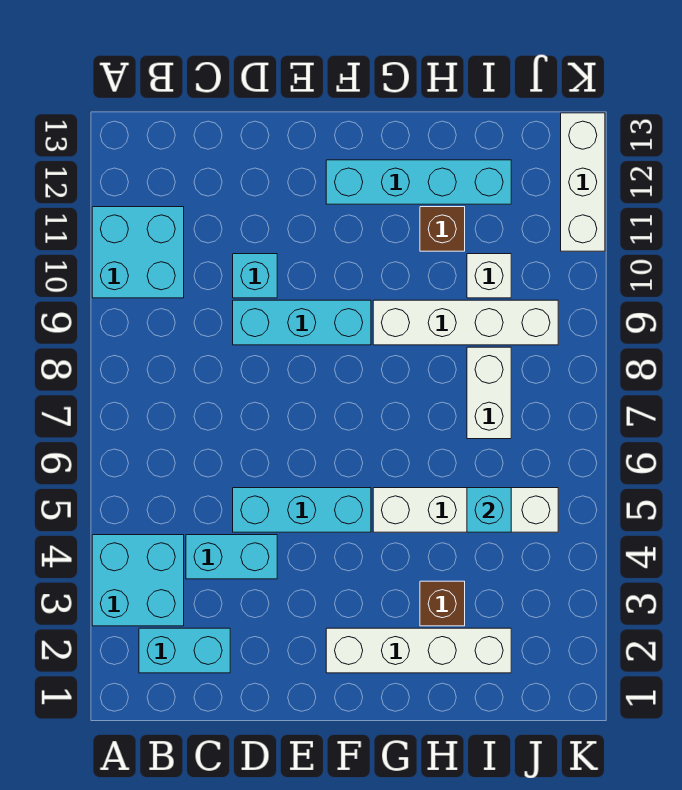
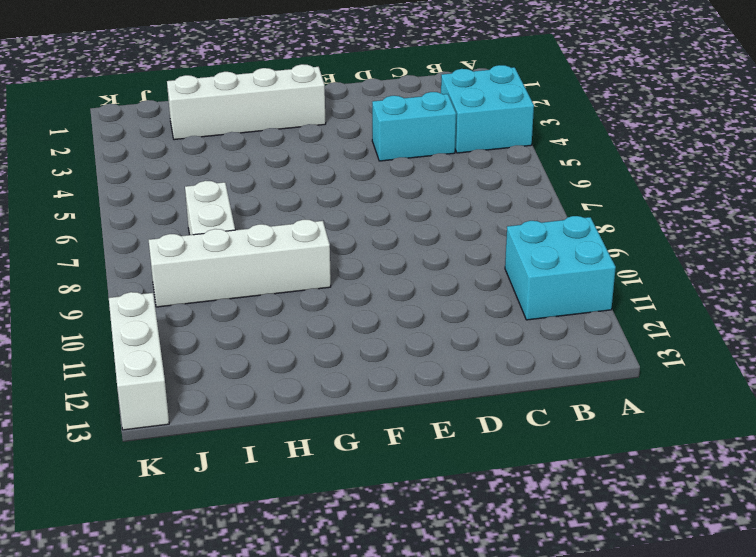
none -> cyan 1x2 brick [139,628,230,673]
none -> cyan 1x3 brick [233,488,371,532]
none -> cyan 1x3 brick [233,300,371,345]

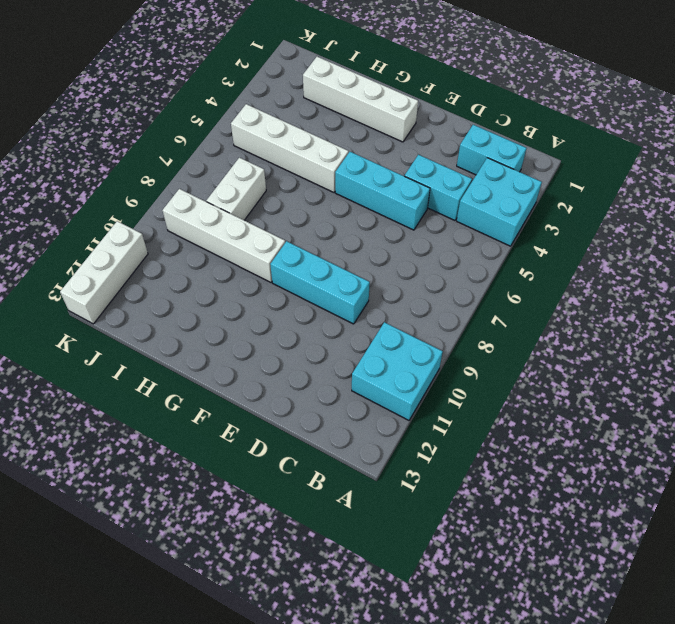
none -> cyan 1x1 brick [233,254,277,298]
none -> cyan 1x4 brick [326,160,511,204]
none -> brown 1x1 brick [420,581,465,626]

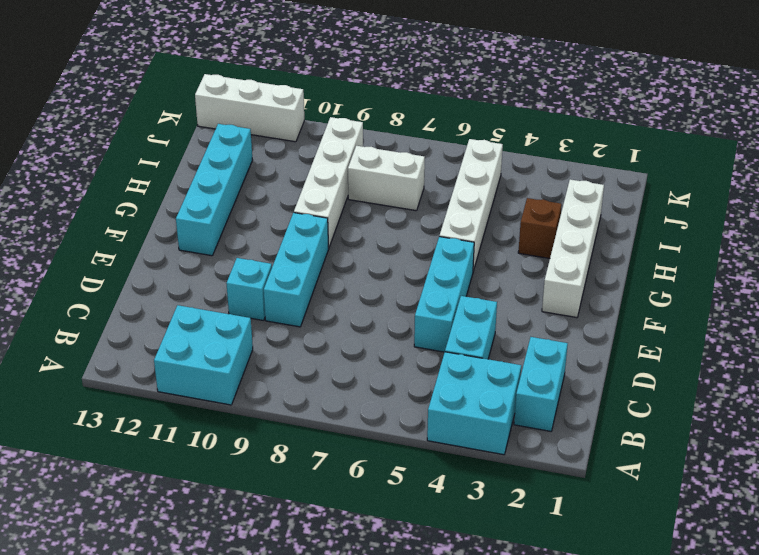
none -> brown 1x1 brick [420,207,465,251]
none -> white 1x1 brick [467,254,511,298]
none -> cyan 1x1 brick [467,488,511,532]

